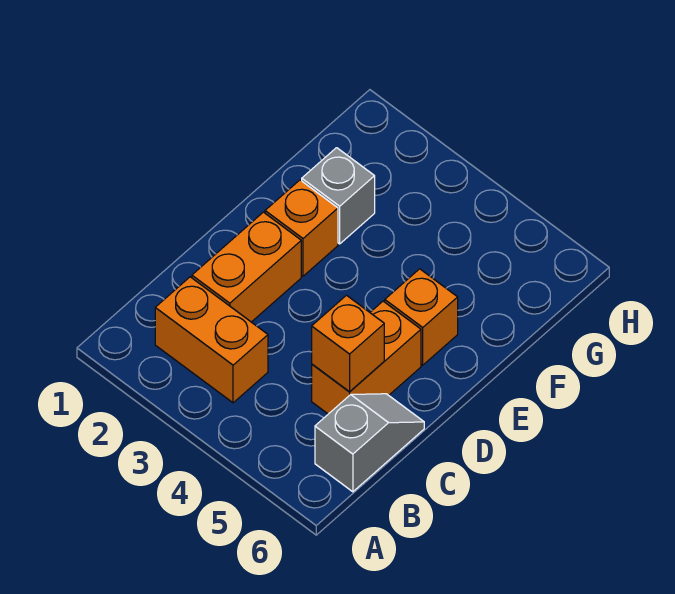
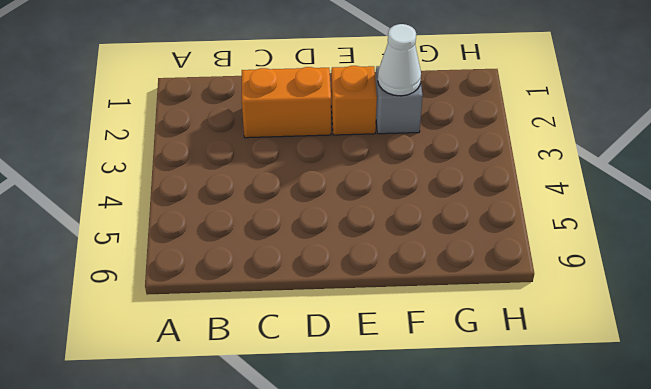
white 1x1 cone [378,24,421,96] -> none
none -> orange 1x2 brick [155,277,268,403]
none -> grey 1x2 slope [315,394,424,492]

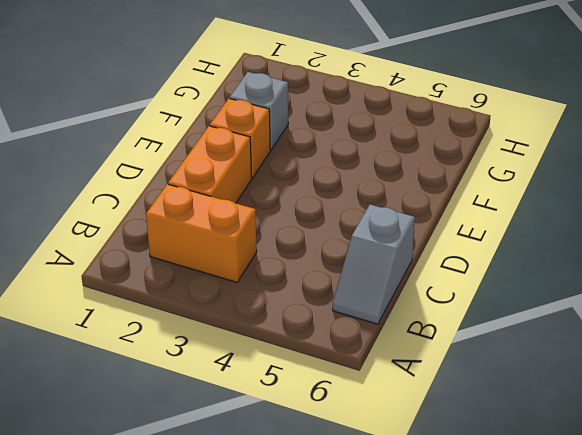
grey 1x2 slope [333,204,415,324] -> grey 1x2 slope turned to [315,394,424,492]
none -> orange 1x2 brick [312,301,421,414]
none -> orange 1x1 brick [385,269,458,365]

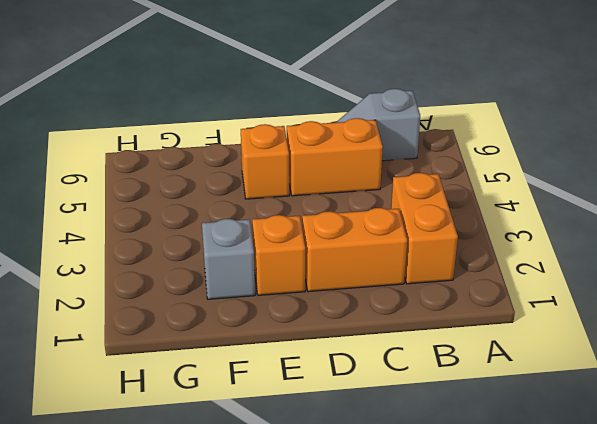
none -> orange 1x1 brick [312,295,384,392]

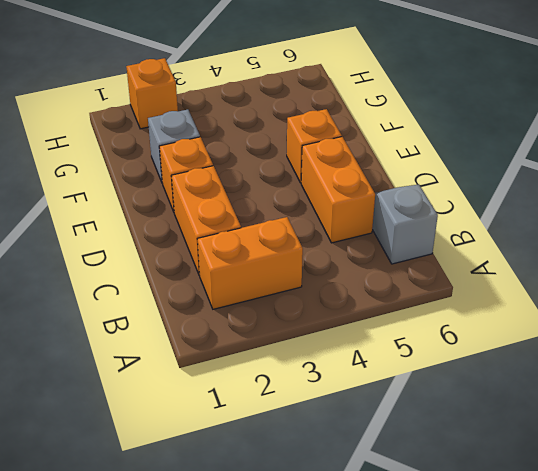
orange 1x1 brick [126,58,178,129] -> orange 1x1 brick moved to [312,295,384,392]

